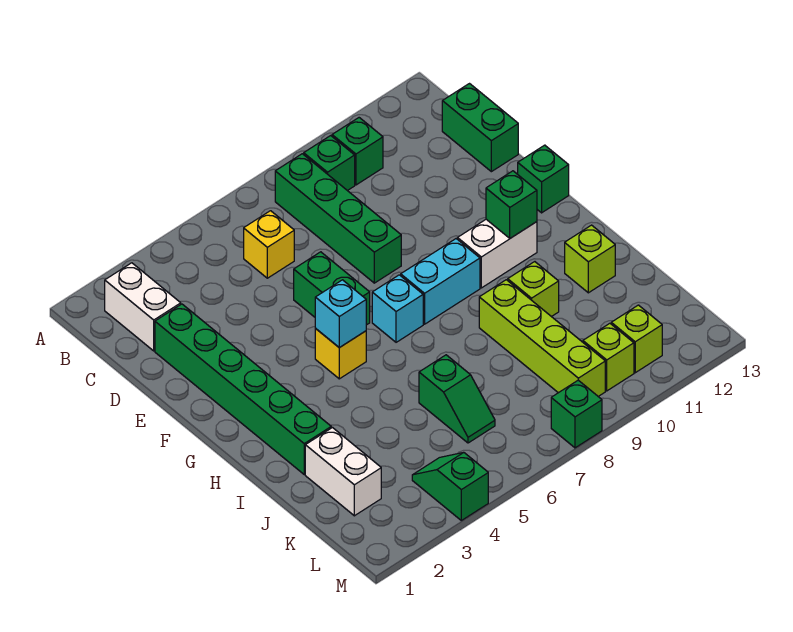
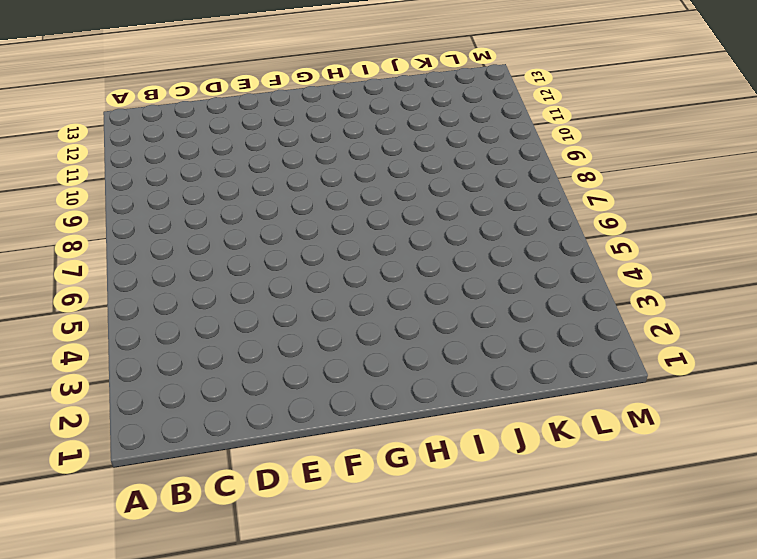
none -> white 1x2 brick [105,263,181,351]
none -> green 1x4 brick [275,154,401,283]
none -> green 1x1 brick [304,136,355,191]

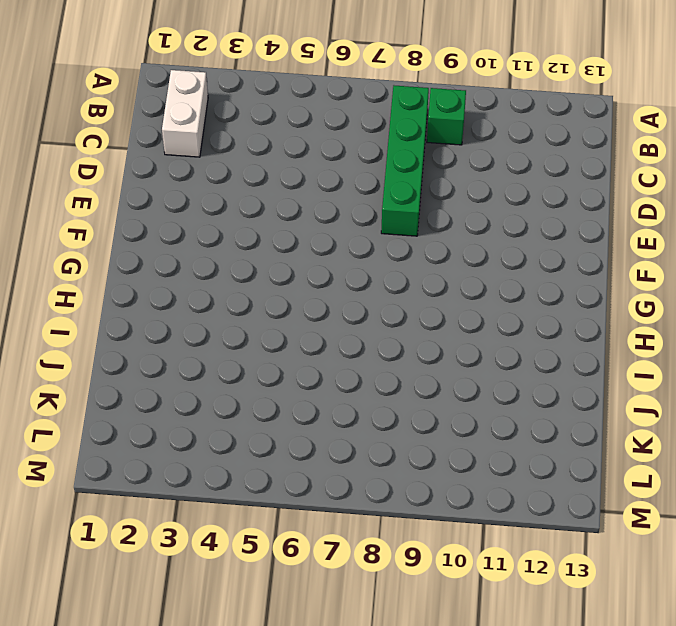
none -> green 1x1 brick [332,118,383,185]
none -> yellow 1x1 brick [244,211,294,278]
none -> green 1x2 brick [442,84,518,172]

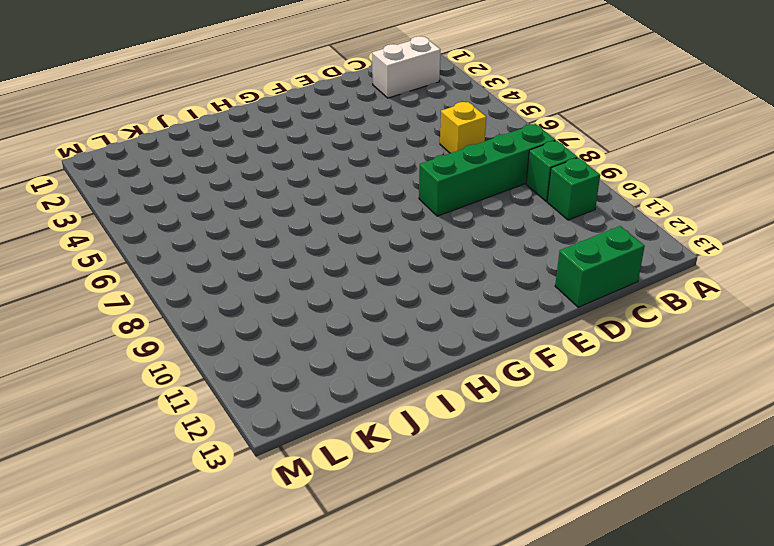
none -> green 1x6 brick [155,304,331,474]
none -> green 1x2 brick [294,252,370,325]
none -> green 1x1 brick [518,145,569,213]

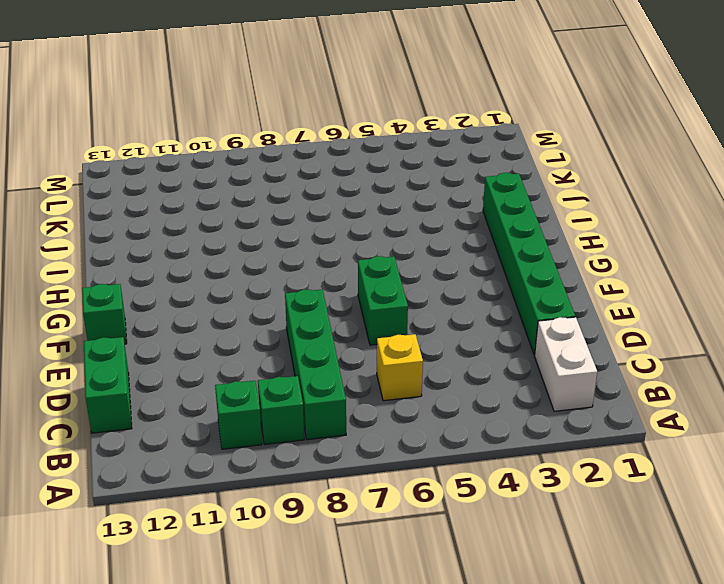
none -> yellow 1x1 brick [315,329,366,379]
none -> cyan 1x1 brick [372,275,423,342]
none -> cyan 1x2 brick [401,239,480,324]

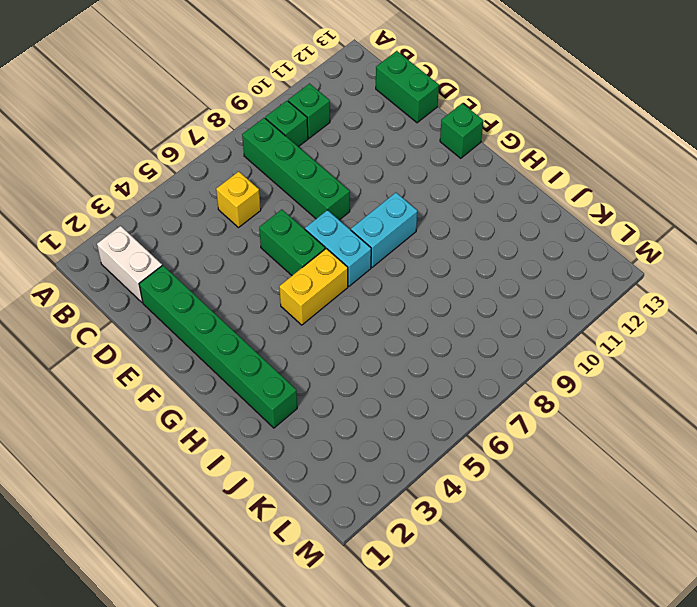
cyan 1x2 brick [305,210,371,286] -> cyan 1x1 brick [372,275,423,342]
yellow 1x2 brick [279,249,348,325] -> yellow 1x1 brick [315,329,366,379]
none -> white 1x2 brick [458,219,537,288]
none -> lime 1x4 brick [479,280,605,397]
none -> lime 1x1 brick [508,262,559,317]

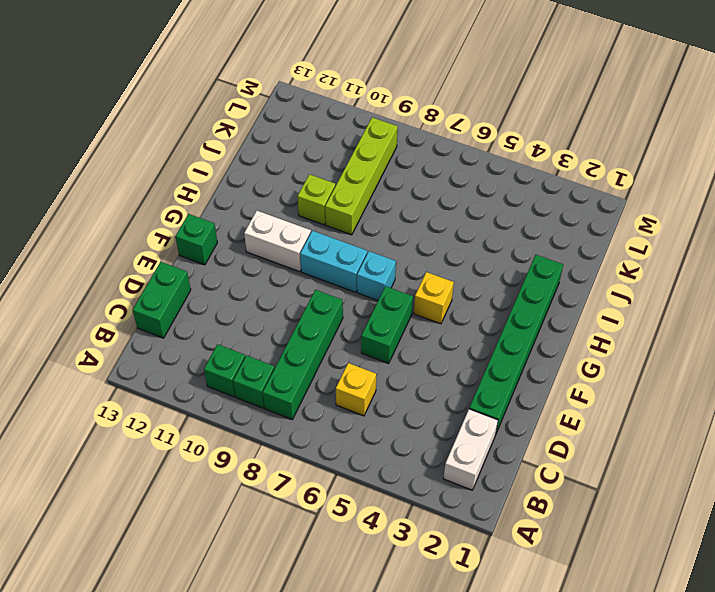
none -> lime 1x1 brick [565,225,615,293]
none -> white 1x2 brick [305,428,381,516]
none -> green 1x2 slope [419,355,495,443]

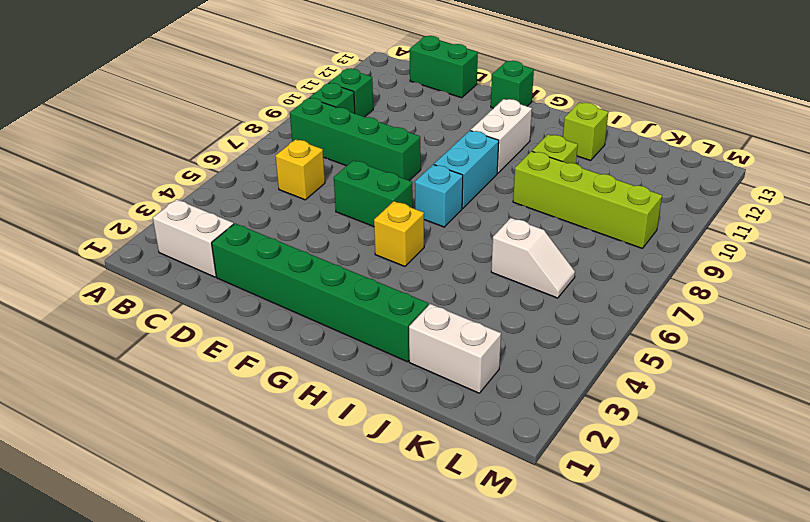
white 1x2 slope [491,218,575,298] -> green 1x2 slope [419,355,495,443]
none -> green 1x2 slope [412,453,488,520]
none -> lime 1x1 brick [583,323,634,391]
none -> lime 1x1 brick [611,305,662,373]

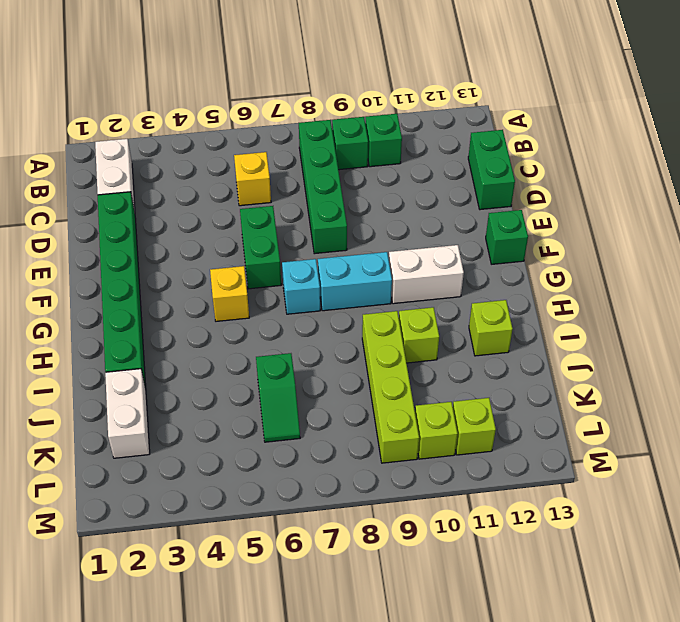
none -> green 1x2 slope [412,453,488,520]
none -> green 1x1 brick [551,380,602,448]
none -> cyan 1x1 brick [315,280,366,348]

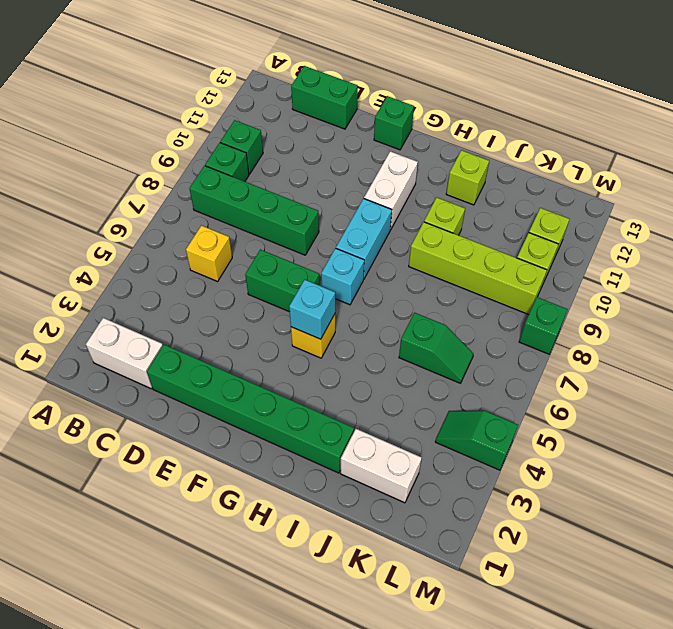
none -> green 1x1 brick [486,171,537,238]

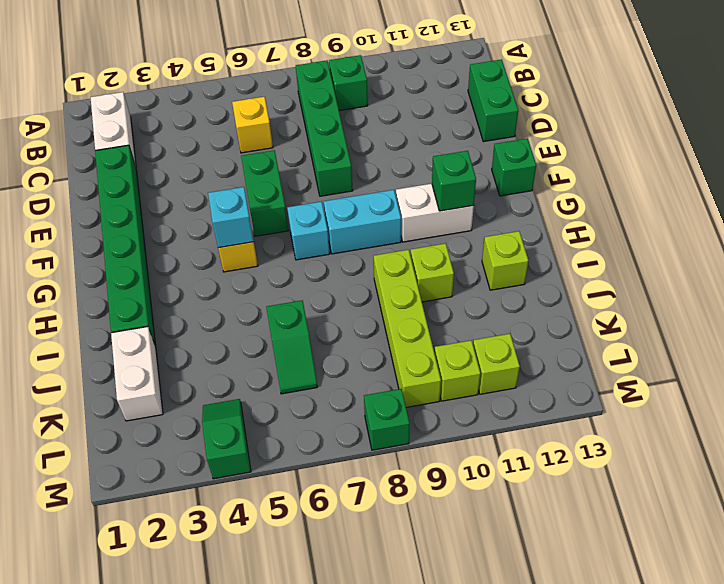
none -> green 1x1 brick [332,118,383,185]

